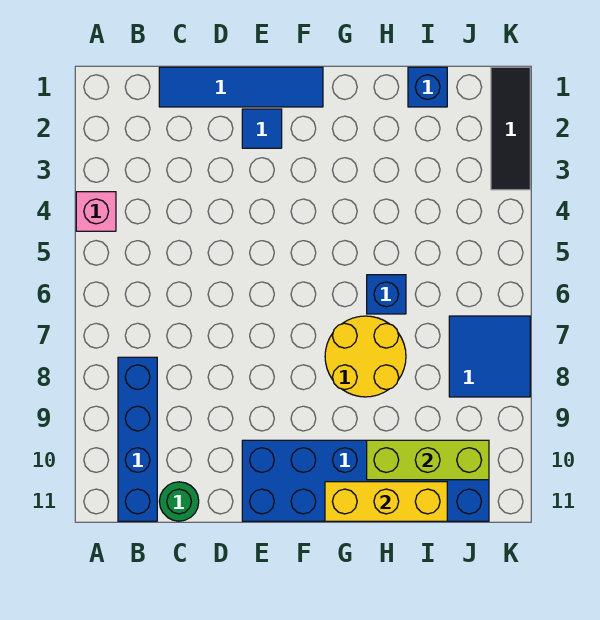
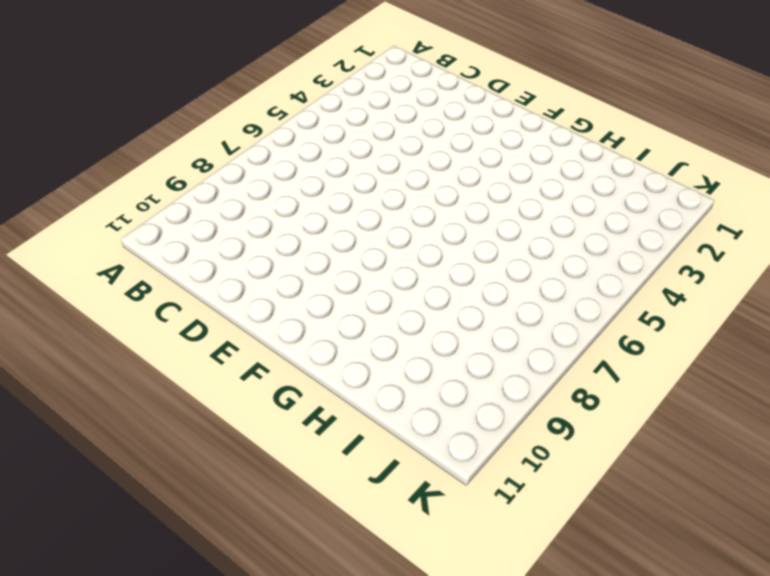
none -> pink 1x1 brick [76,192,116,231]
none -> blue 1x4 brick [118,357,157,521]
none -> blue 1x4 tile [159,67,323,107]

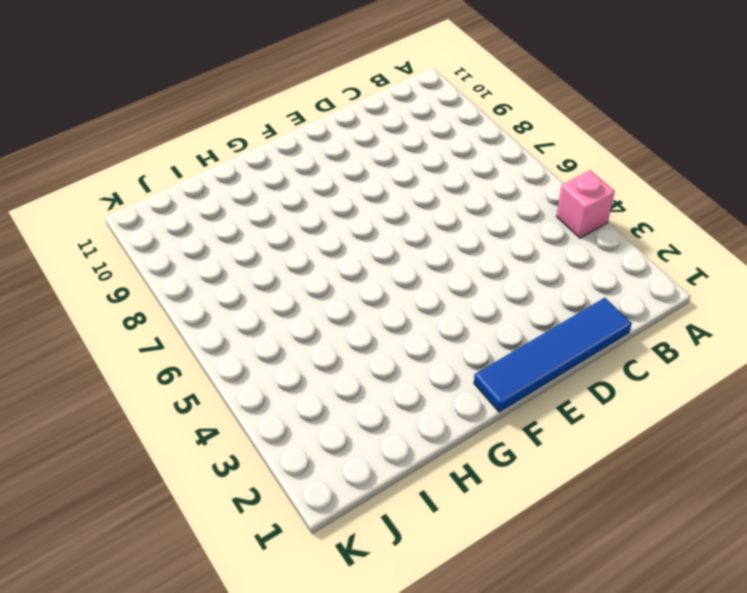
none -> blue 1x4 brick [118,357,157,521]
none -> green 1x1 round brick [159,482,199,521]
none -> blue 1x1 tile [242,109,282,148]

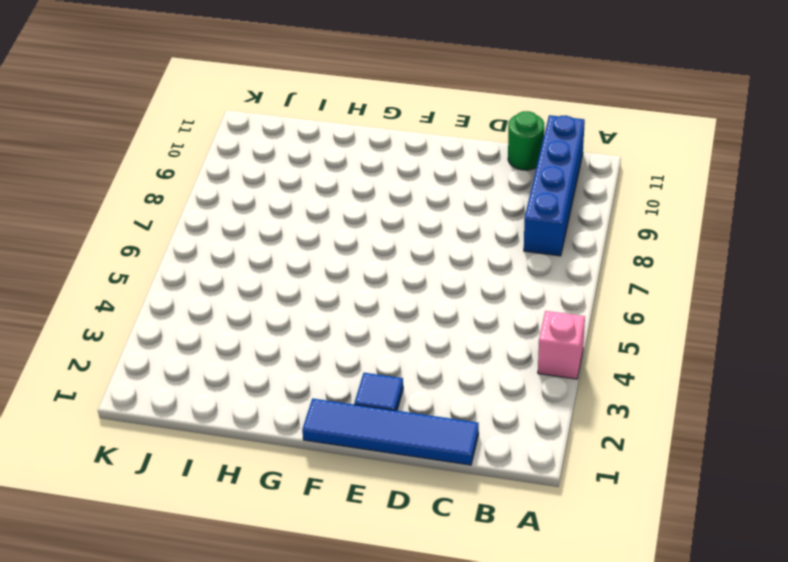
none -> blue 2x6 brick [242,440,489,521]
none -> yellow 2x2 round brick [325,316,406,397]
none -> blue 1x1 brick [367,275,406,314]

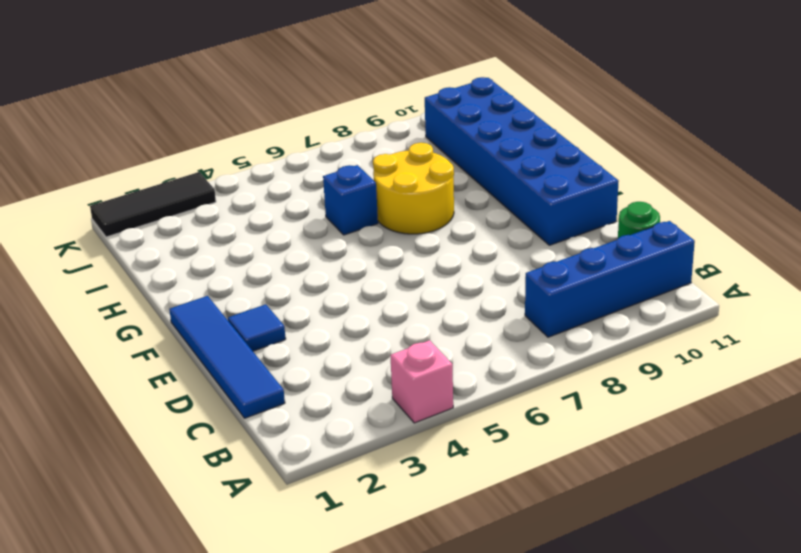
none -> blue 1x1 brick [408,67,447,107]
none -> blue 2x2 tile [449,316,530,397]
none -> yellow 1x3 brick [325,482,447,521]

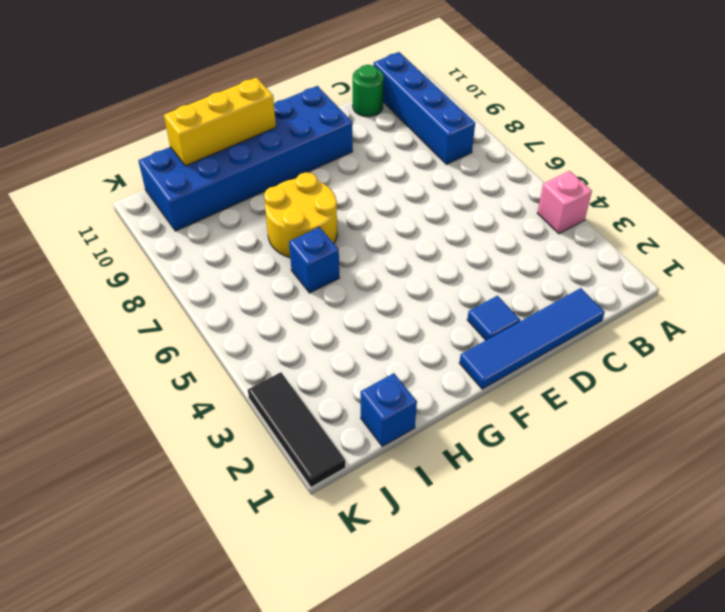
none -> blue 2x2 tile [449,316,530,397]
none -> lime 1x3 brick [367,440,489,480]

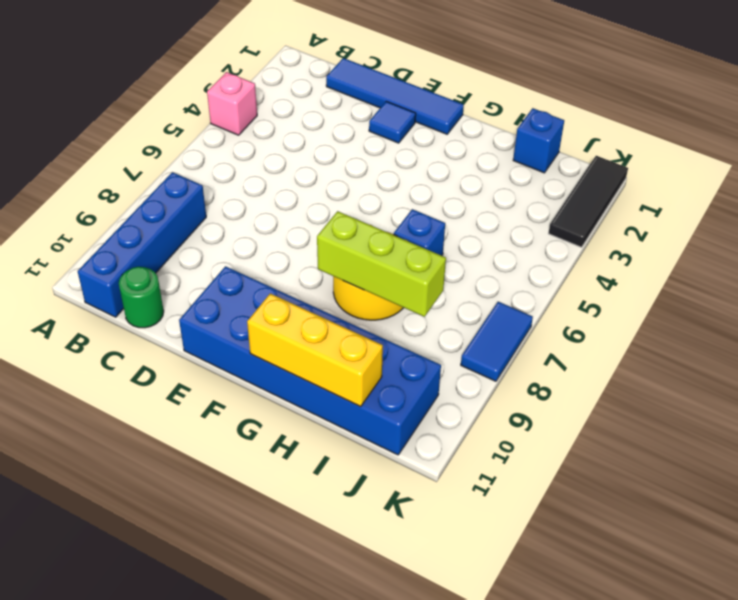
lime 1x3 brick [317,211,446,317] -> lime 1x3 brick moved to [367,440,489,480]
blue 1x2 tile [461,302,533,381] -> blue 2x2 tile [449,316,530,397]

